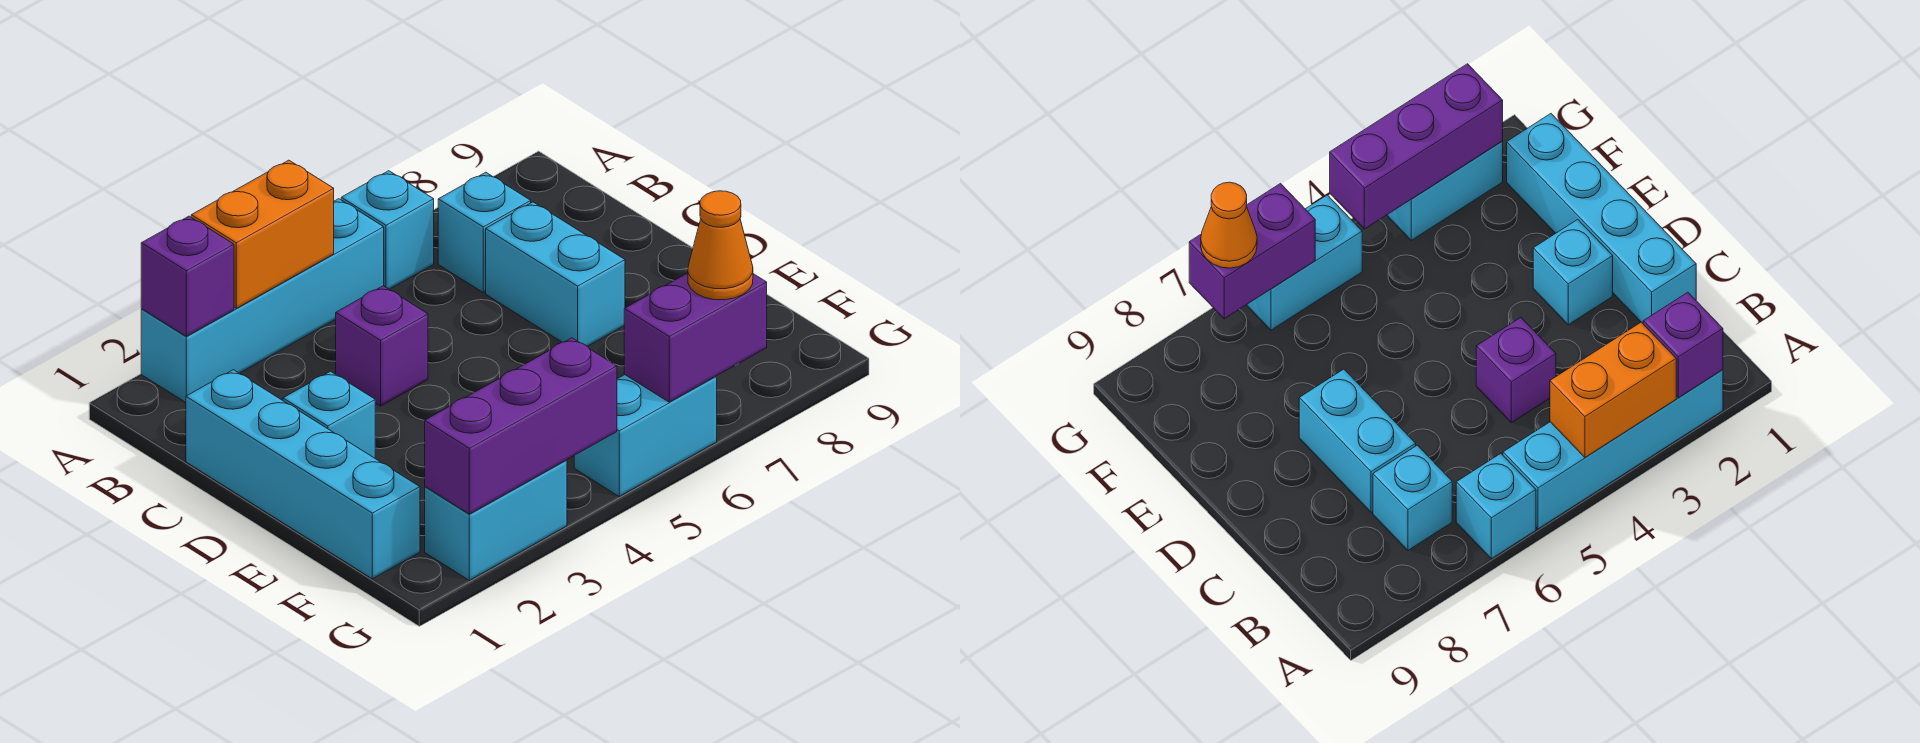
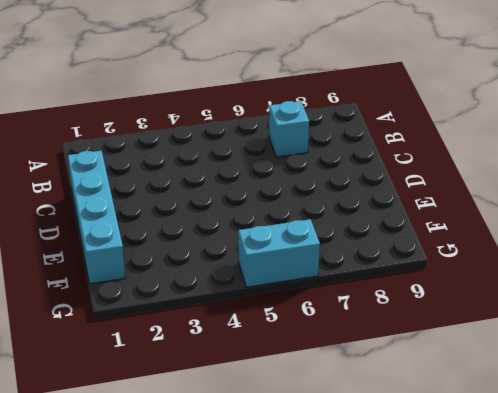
none -> cyan 1x4 brick [141,199,384,402]
none -> cyan 1x1 brick [341,171,434,289]
none -> purple 1x1 brick [336,286,428,406]

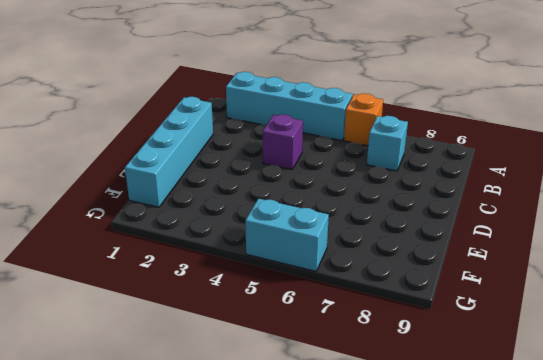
orange 1x1 brick [344,93,383,146] -> cyan 1x1 brick [341,171,434,289]
none -> cyan 1x2 brick [486,202,625,346]
none -> cyan 1x1 brick [283,371,375,458]
none -> cyan 1x2 brick [425,460,567,580]

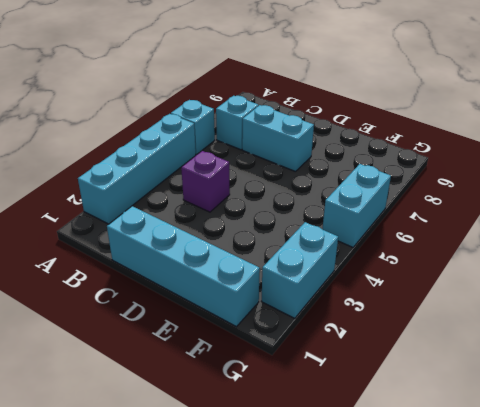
none -> cyan 1x1 brick [283,371,375,458]
none -> purple 1x1 brick [141,216,234,336]
none -> orange 1x2 brick [191,160,334,308]

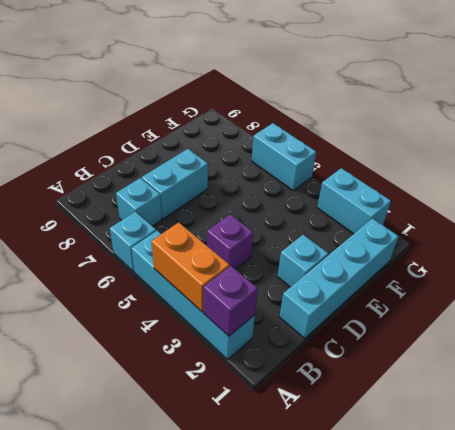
none -> purple 1x3 brick [425,338,617,514]
none -> purple 1x2 brick [624,273,767,402]
none -> orange 1x1 cone [688,191,753,300]

